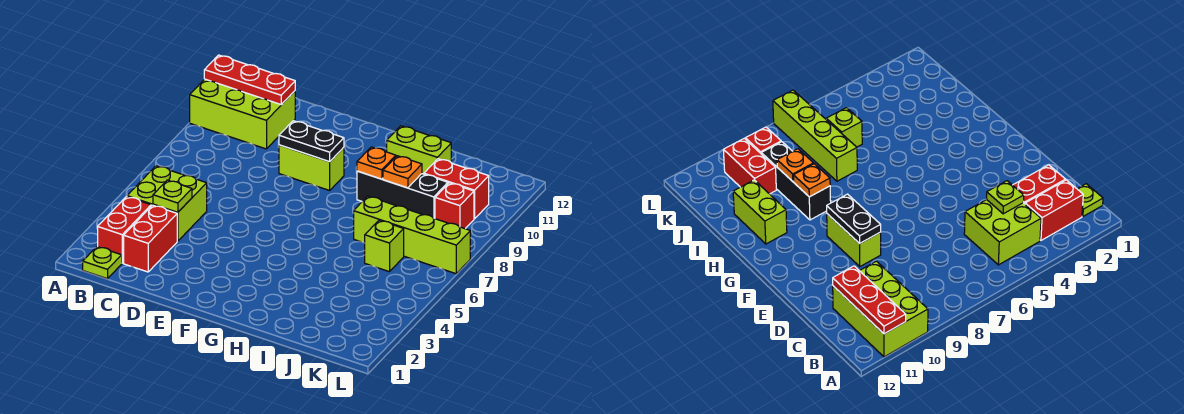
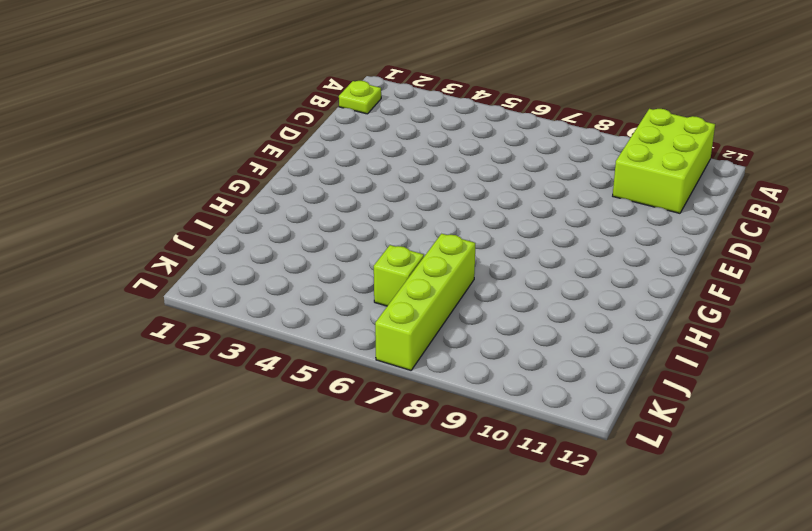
none -> red 1x2 brick [98,196,151,263]
none -> lime 2x2 brick [127,166,207,241]
none -> red 1x2 brick [124,205,177,272]

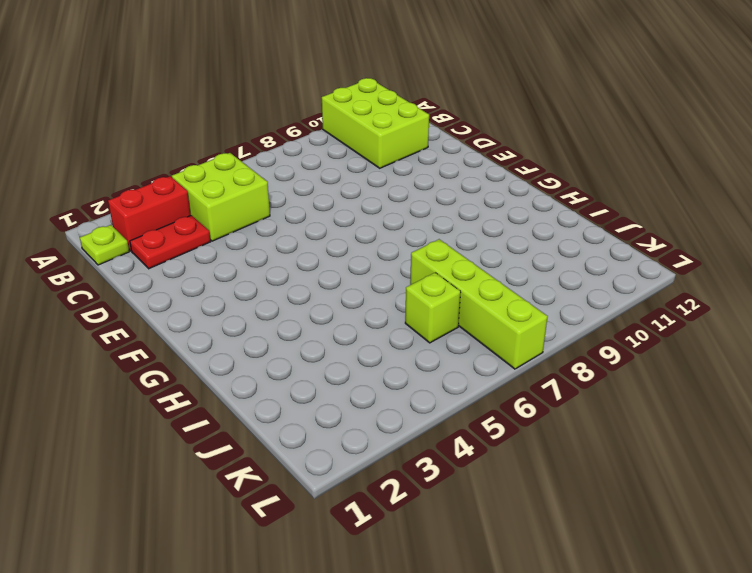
red 1x2 plate [130,215,211,269] -> red 1x2 brick [124,205,177,272]
none -> lime 1x2 brick [279,145,344,190]
none -> black 1x3 brick [357,171,448,219]
none -> lime 1x2 brick [387,126,451,174]

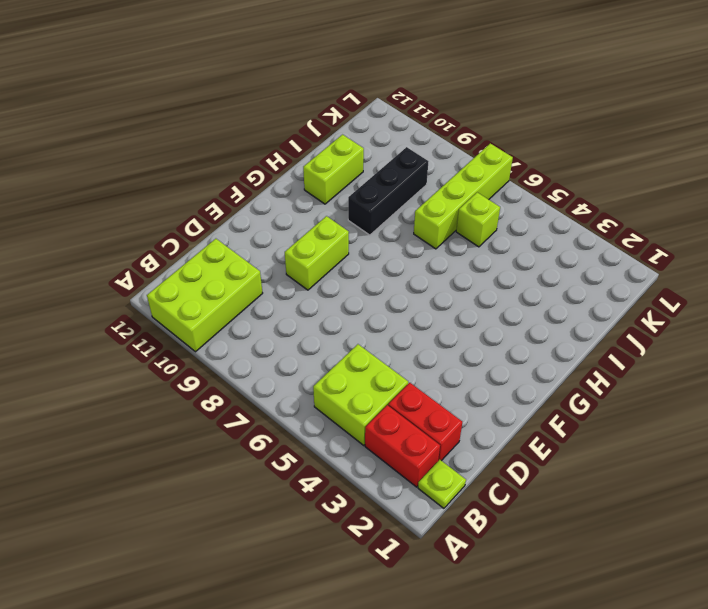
none -> red 1x2 brick [424,159,489,219]
none -> red 1x1 brick [435,183,474,229]
none -> red 1x3 plate [204,55,295,105]

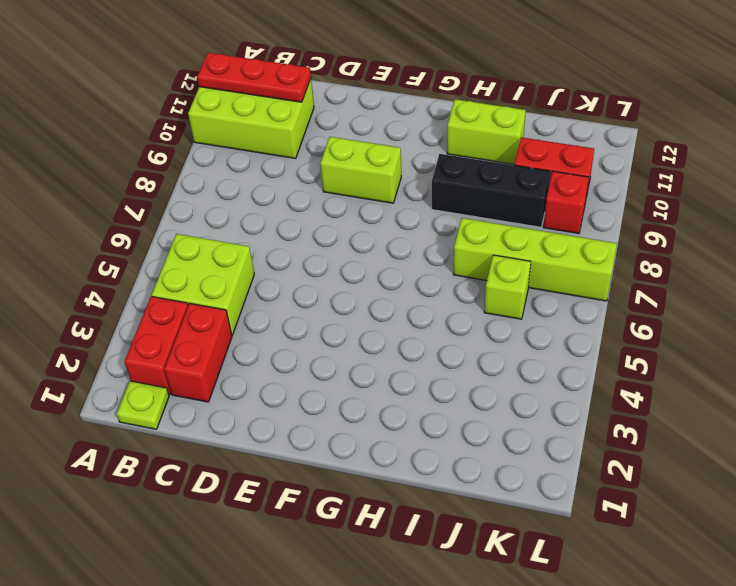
none -> lime 1x1 plate [153,180,192,212]
none -> black 1x2 plate [279,121,344,162]
none -> orange 1x1 plate [357,147,396,179]

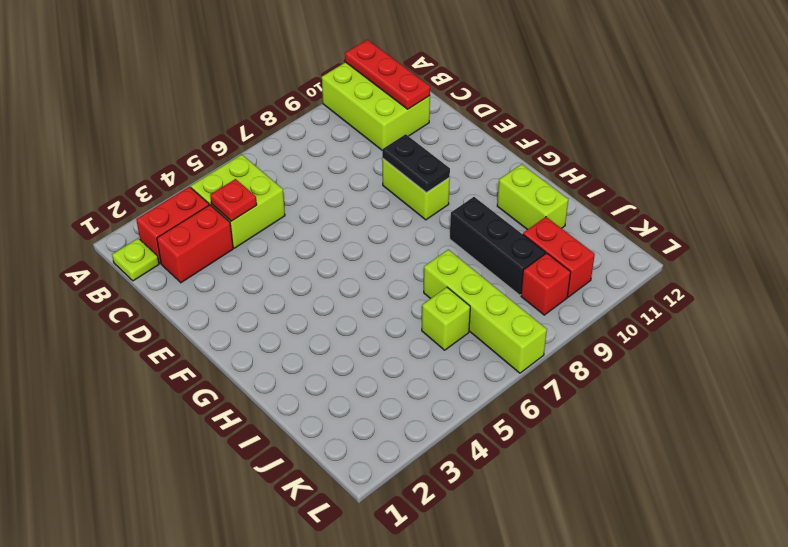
red 1x1 plate [210,179,257,221] -> lime 1x1 plate [153,180,192,212]
none -> orange 1x1 plate [357,147,396,179]
none -> orange 1x1 plate [383,156,422,188]

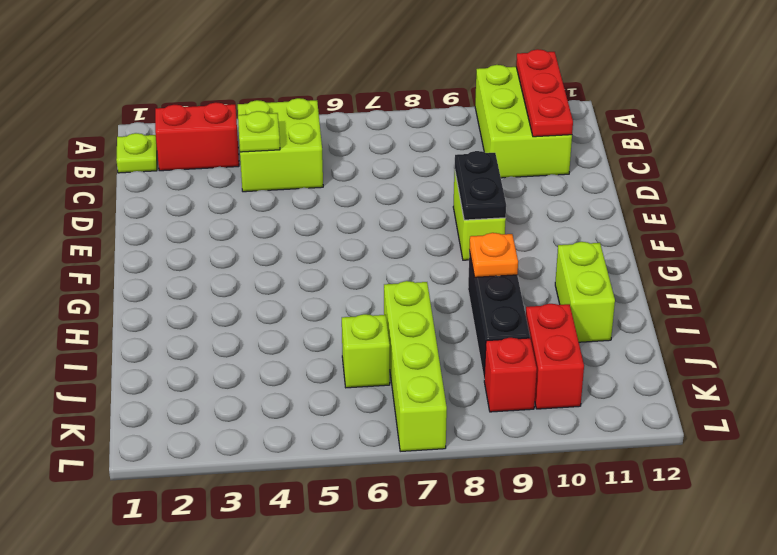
none -> red 1x2 brick [124,205,177,272]
none -> orange 1x1 plate [383,156,422,188]

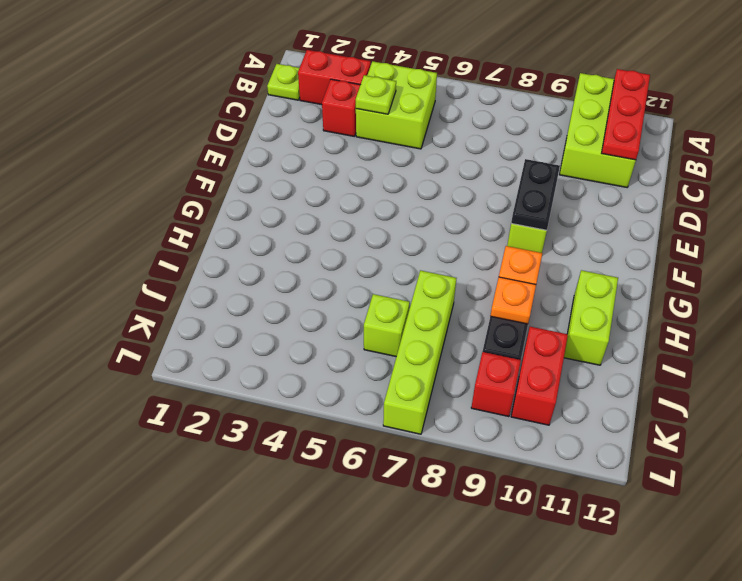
red 1x1 brick [322,79,360,136] -> red 1x2 brick [124,205,177,272]

